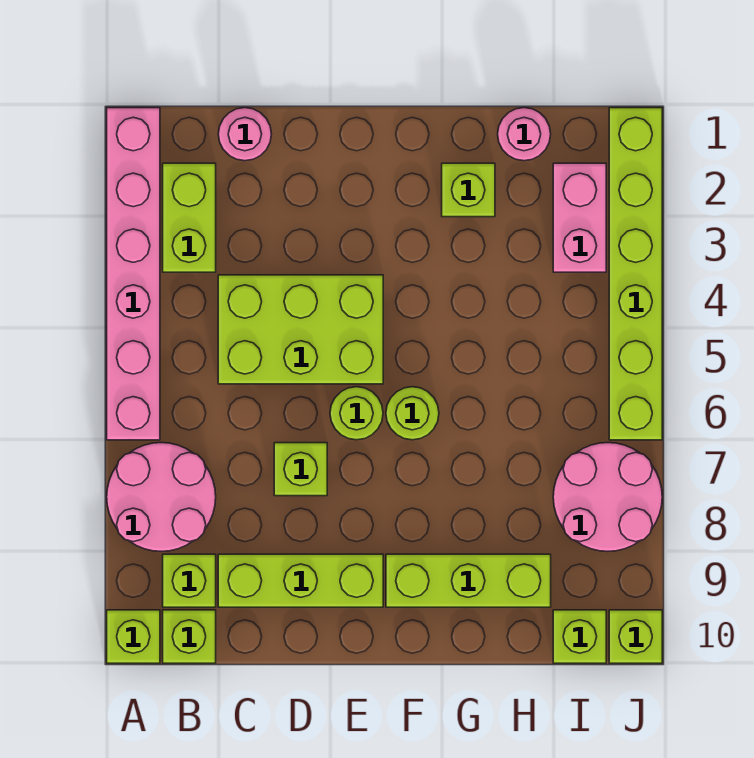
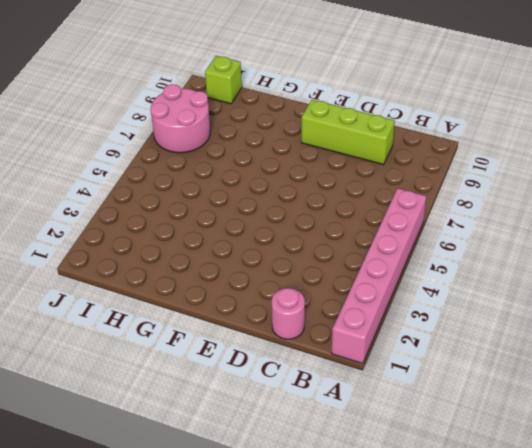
none -> pink 2x2 round brick [107,443,216,551]
none -> lime 1x1 brick [107,610,160,663]
none -> lime 1x2 brick [163,163,216,272]

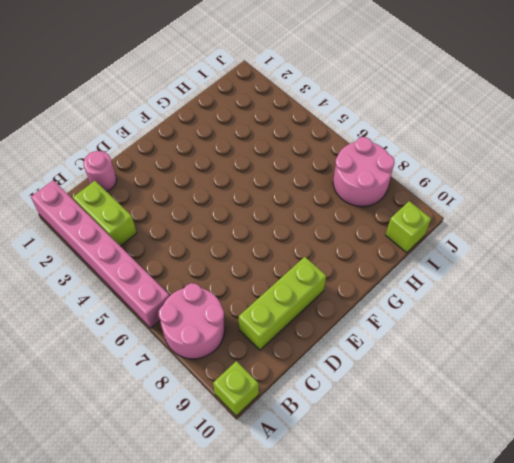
none -> lime 1x1 brick [163,554,216,607]
none -> lime 1x1 brick [163,610,216,663]
none -> lime 2x3 brick [218,275,383,384]

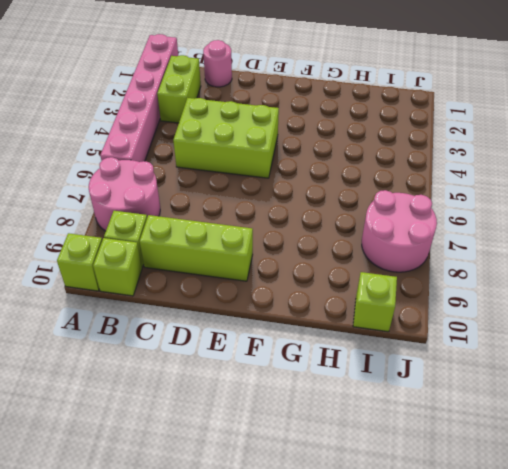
none -> lime 1x1 brick [274,443,327,496]
none -> lime 1x1 round brick [330,387,383,440]
none -> lime 1x1 round brick [386,387,439,440]

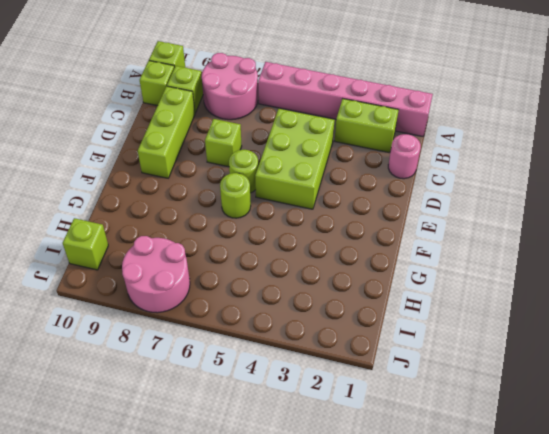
none -> lime 1x3 brick [386,554,551,607]
none -> lime 1x1 brick [442,163,495,217]
none -> pink 1x1 round brick [498,108,551,161]

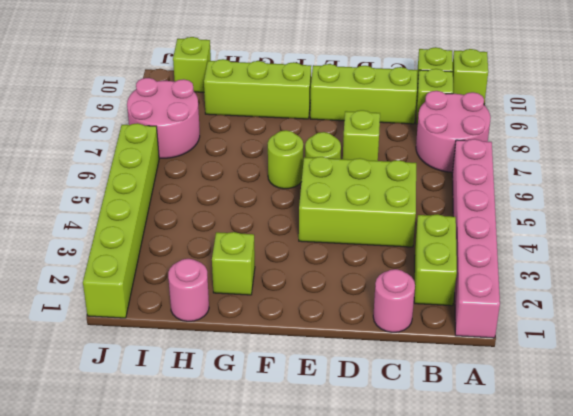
none -> pink 1x2 brick [553,163,606,272]
none -> lime 1x1 brick [609,610,662,663]

